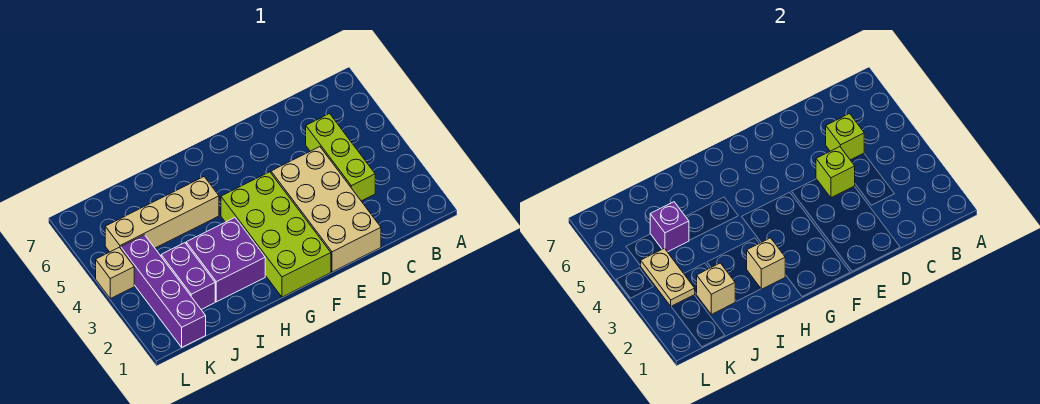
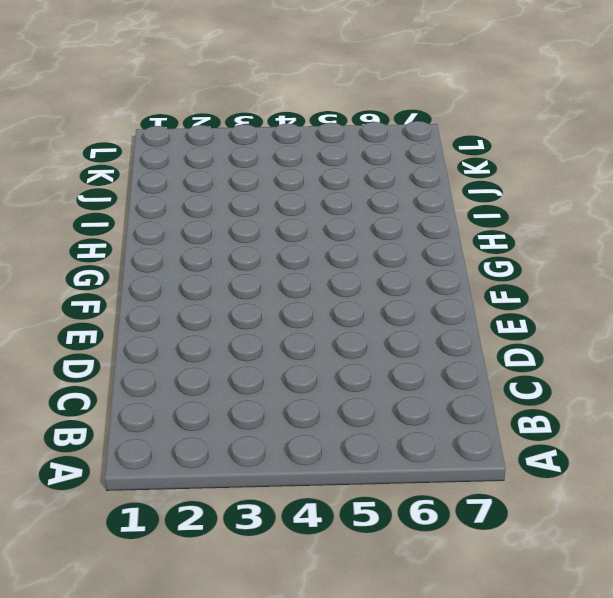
none -> lime 1x3 brick [306,114,375,201]
none -> tan 2x4 brick [271,147,381,272]
none -> lime 2x4 brick [221,172,331,297]

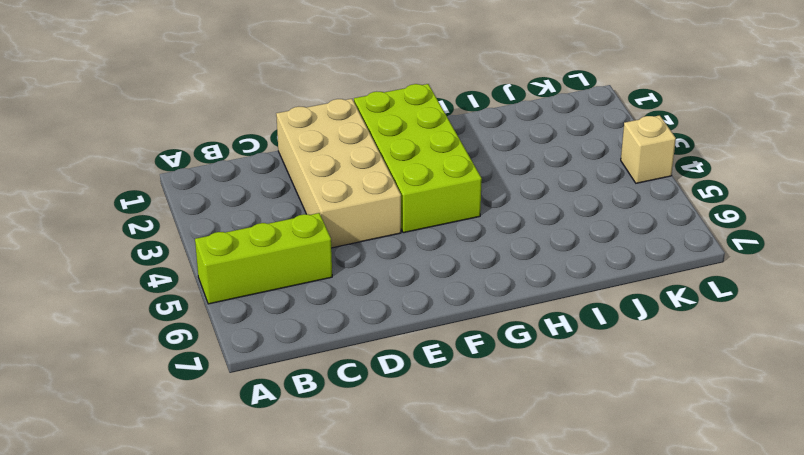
lime 1x3 brick [195,213,332,304] -> lime 1x3 brick turned to [306,114,375,201]
none -> purple 2x2 brick [186,218,265,302]
none -> tan 1x4 brick [105,177,219,252]
none -> purple 1x2 brick [161,243,215,310]

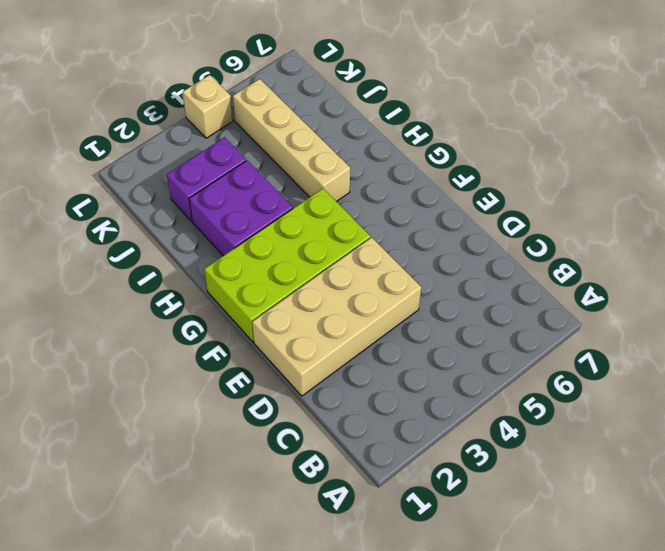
none -> lime 1x3 brick [306,114,375,201]
none -> purple 1x4 brick [121,235,206,347]
none -> lime 1x1 brick [826,114,864,160]

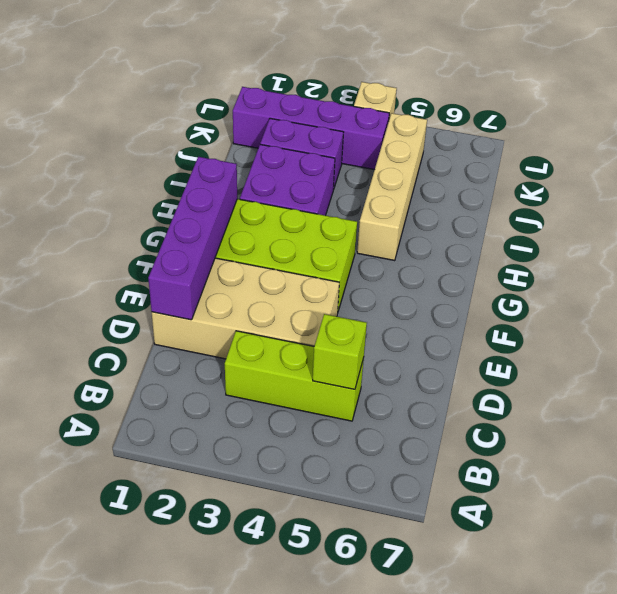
purple 1x4 brick [148,157,237,320] -> none
none -> lime 1x1 brick [816,147,855,198]
none -> tan 1x1 brick [747,238,785,289]
none -> tan 1x1 brick [697,263,735,314]

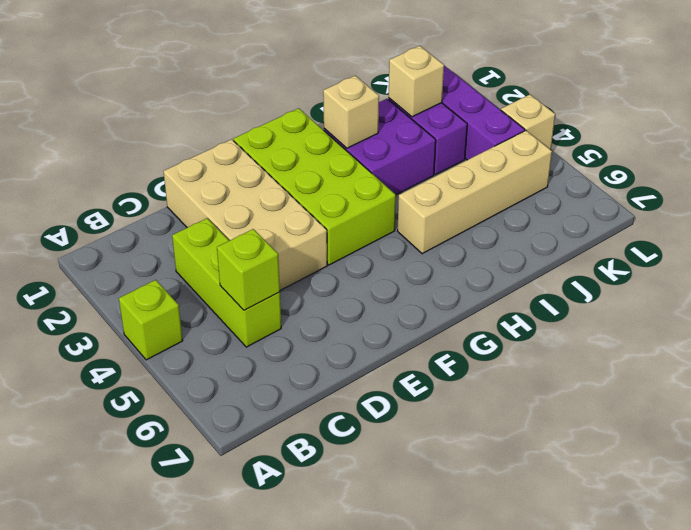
lime 1x1 brick [119,280,183,360] -> lime 1x1 brick moved to [816,147,855,198]
none -> purple 1x1 brick [650,202,689,252]
none -> tan 1x2 plate [641,248,695,306]

